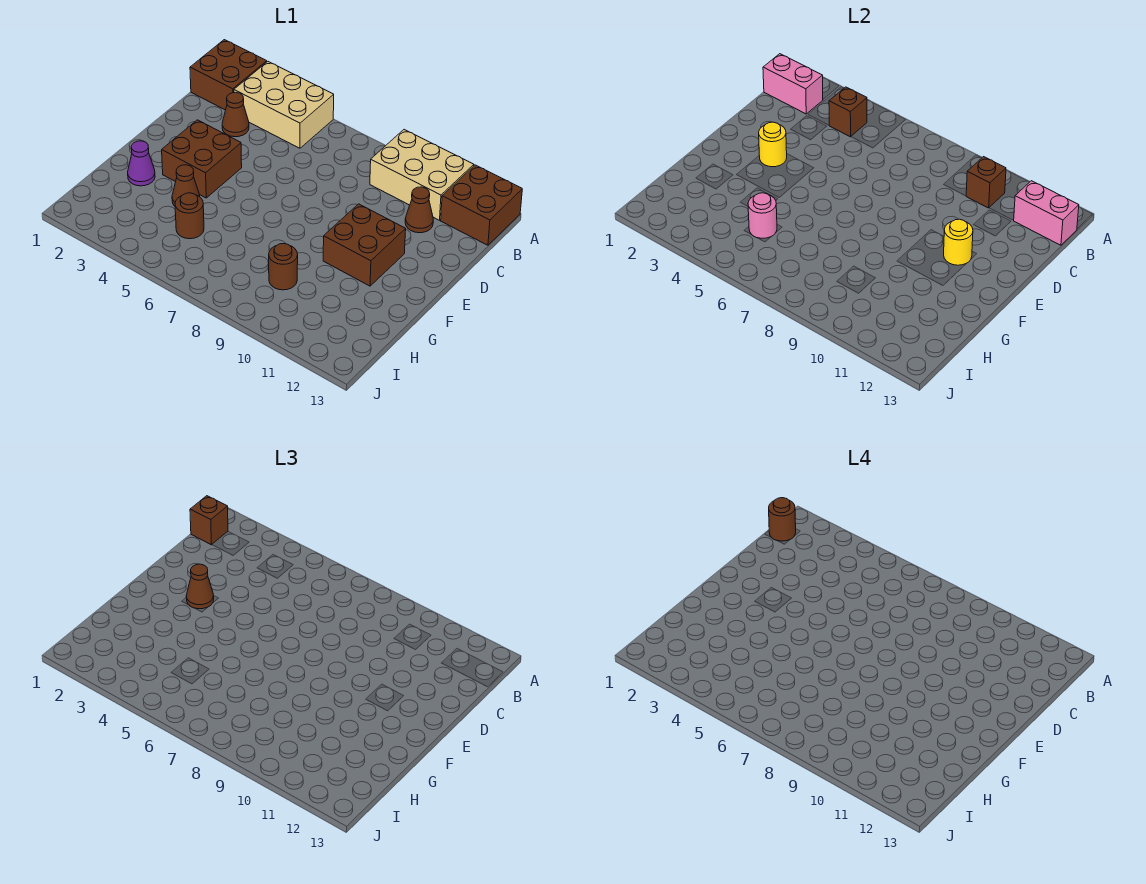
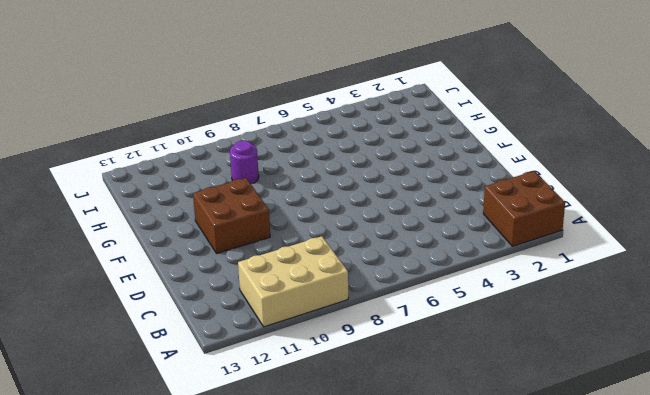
purple 1x1 round brick [230,140,259,184] -> brown 1x1 round brick [269,244,298,290]
none -> tan 2x3 brick [234,62,334,148]
none -> brown 2x2 brick [441,165,522,245]
none -> brown 1x1 cone [222,92,249,137]

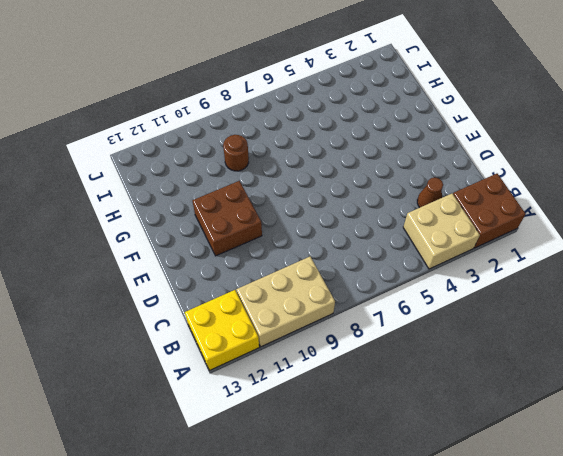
tan 2x2 brick [403,194,480,269] -> tan 2x3 brick [234,62,334,148]
yellow 2x2 brick [185,290,259,370] -> brown 2x2 brick [441,165,522,245]
none -> brown 1x1 cone [405,187,433,233]
none -> brown 2x2 brick [162,120,242,198]
none -> purple 1x1 cone [128,141,155,186]

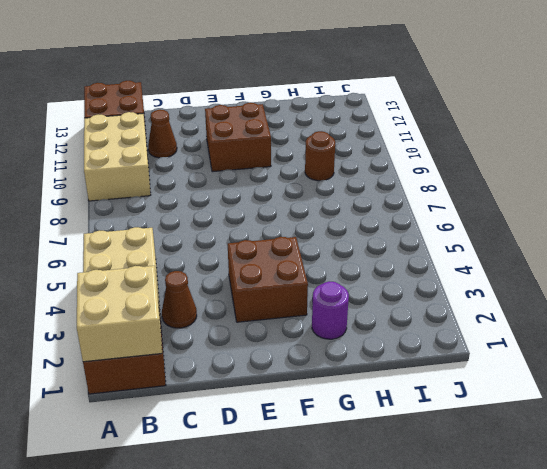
tan 2x2 brick [77,266,162,362] -> pink 1x2 brick [763,54,823,114]
purple 1x1 round brick [312,281,349,339] -> purple 1x1 cone [128,141,155,186]
none -> brown 1x1 cone [172,165,200,206]
none -> brown 1x1 round brick [175,193,204,239]
none -> brown 1x1 brick [829,87,867,137]

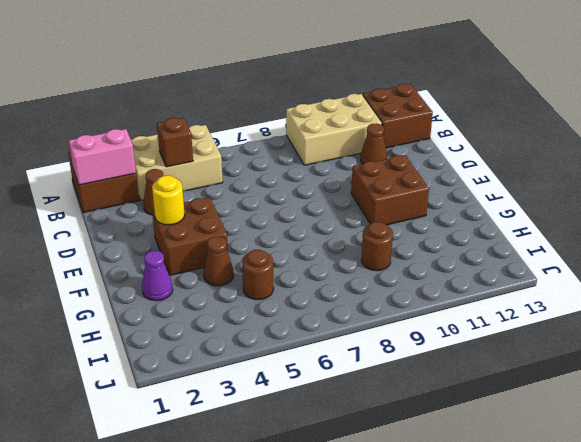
none -> brown 1x1 brick [966,157,1006,208]
none -> pink 1x2 brick [1014,181,1079,245]
none -> yellow 1x1 round brick [944,219,973,265]

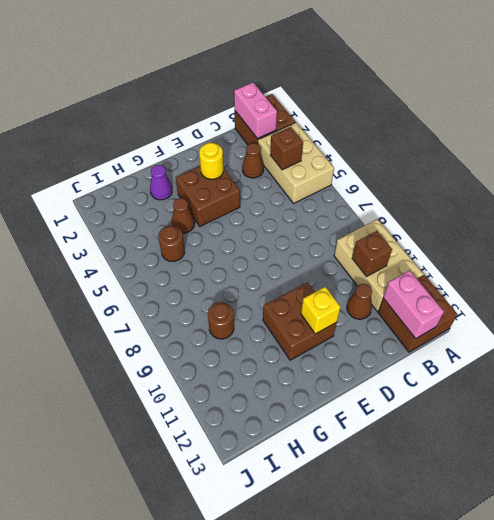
yellow 1x1 brick [301,287,341,334] -> yellow 1x1 round brick [944,219,973,265]
none -> pink 1x1 round brick [748,193,777,238]
none -> brown 1x1 brick [190,496,228,545]
none -> brown 1x1 cone [186,564,214,609]

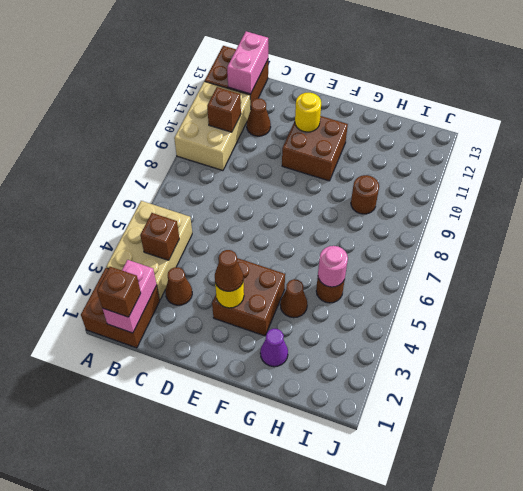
none -> brown 1x1 round brick [769,498,796,541]

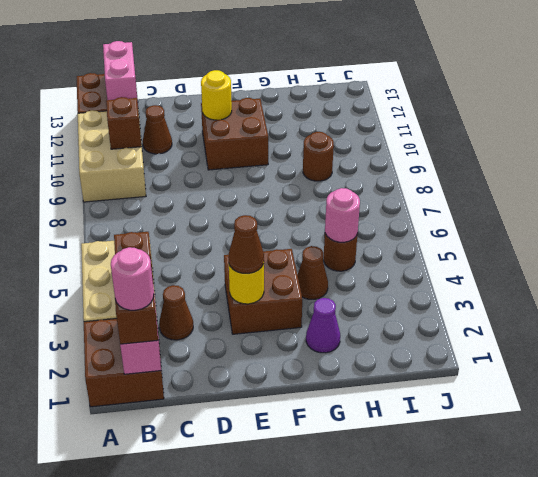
pink 1x1 round brick [111,247,154,310] -> brown 1x1 round brick [769,498,796,541]

